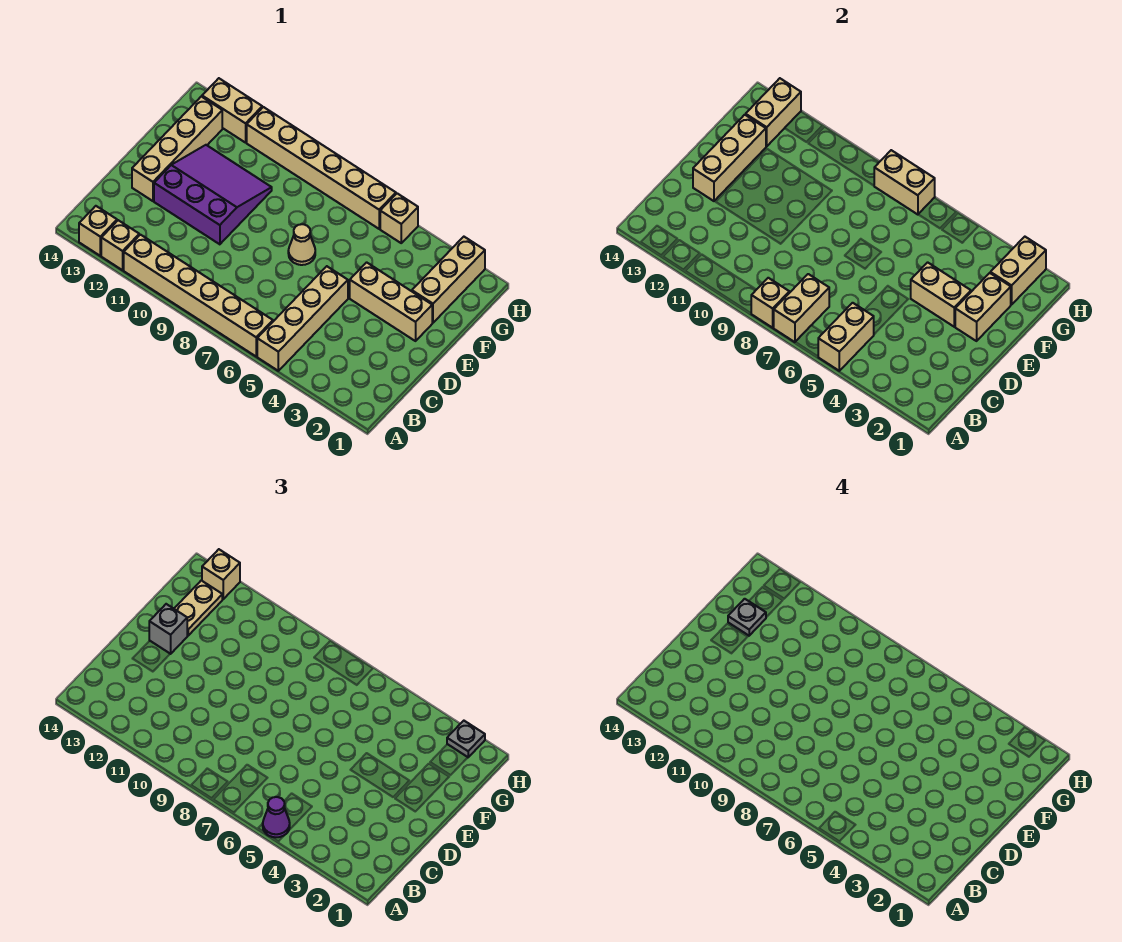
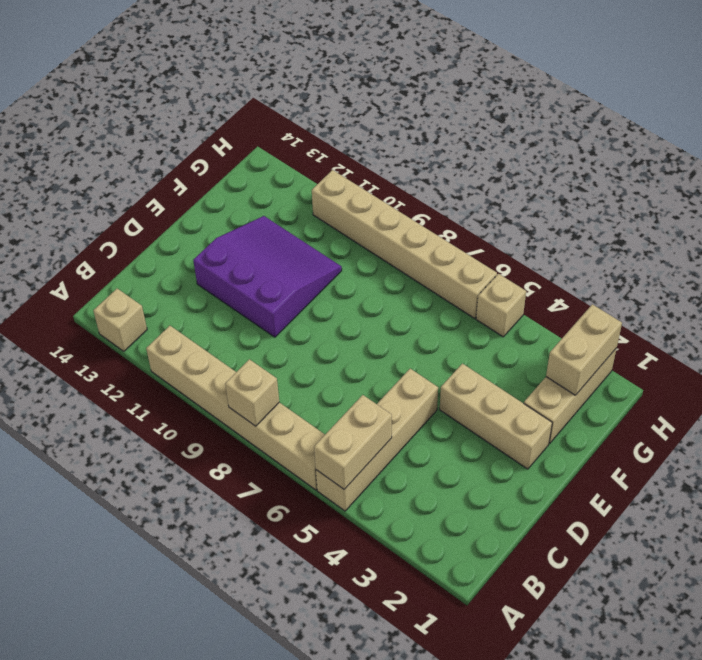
none -> tan 1x1 brick [101,220,139,270]
none -> tan 1x4 brick [132,96,222,201]
none -> tan 1x1 cone [288,224,315,265]

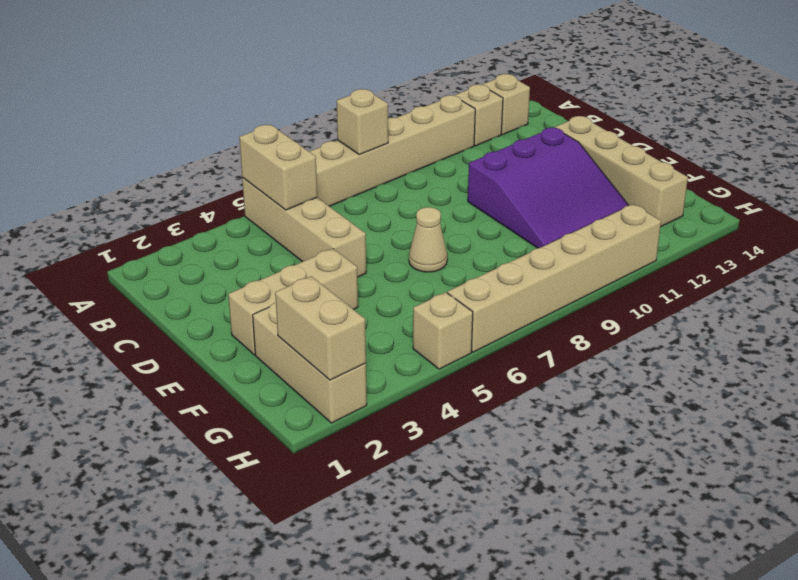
none -> tan 1x2 brick [202,78,262,143]
none -> tan 1x2 brick [774,274,829,342]
none -> tan 1x3 brick [693,115,766,201]

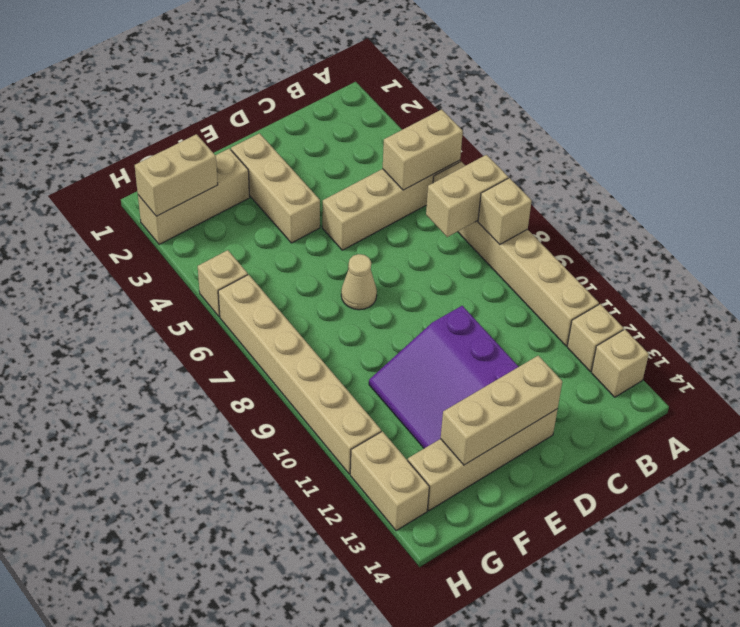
none -> tan 1x2 brick [955,273,1011,341]
none -> tan 1x2 brick [911,262,971,327]
none -> tan 1x2 brick [746,78,801,147]

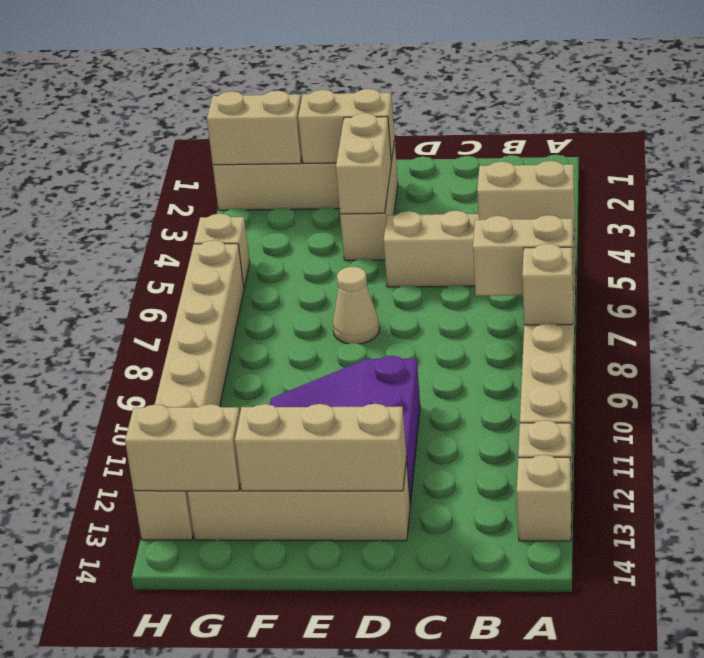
none -> tan 1x2 brick [874,150,935,215]
none -> purple 1x1 cone [263,797,290,837]
none -> grey 1x1 brick [149,604,187,654]

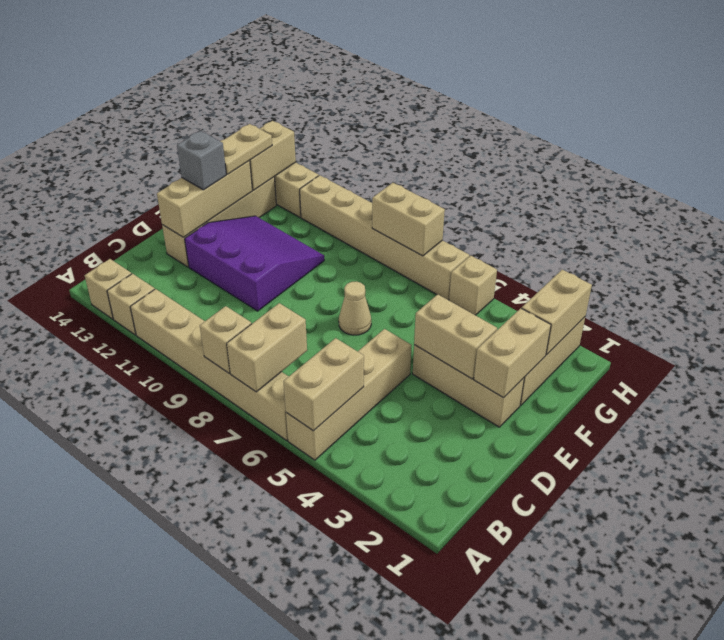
none -> purple 1x1 cone [263,797,290,837]
none -> grey 1x1 plate [447,721,485,757]
none -> tan 1x1 brick [202,549,240,599]

